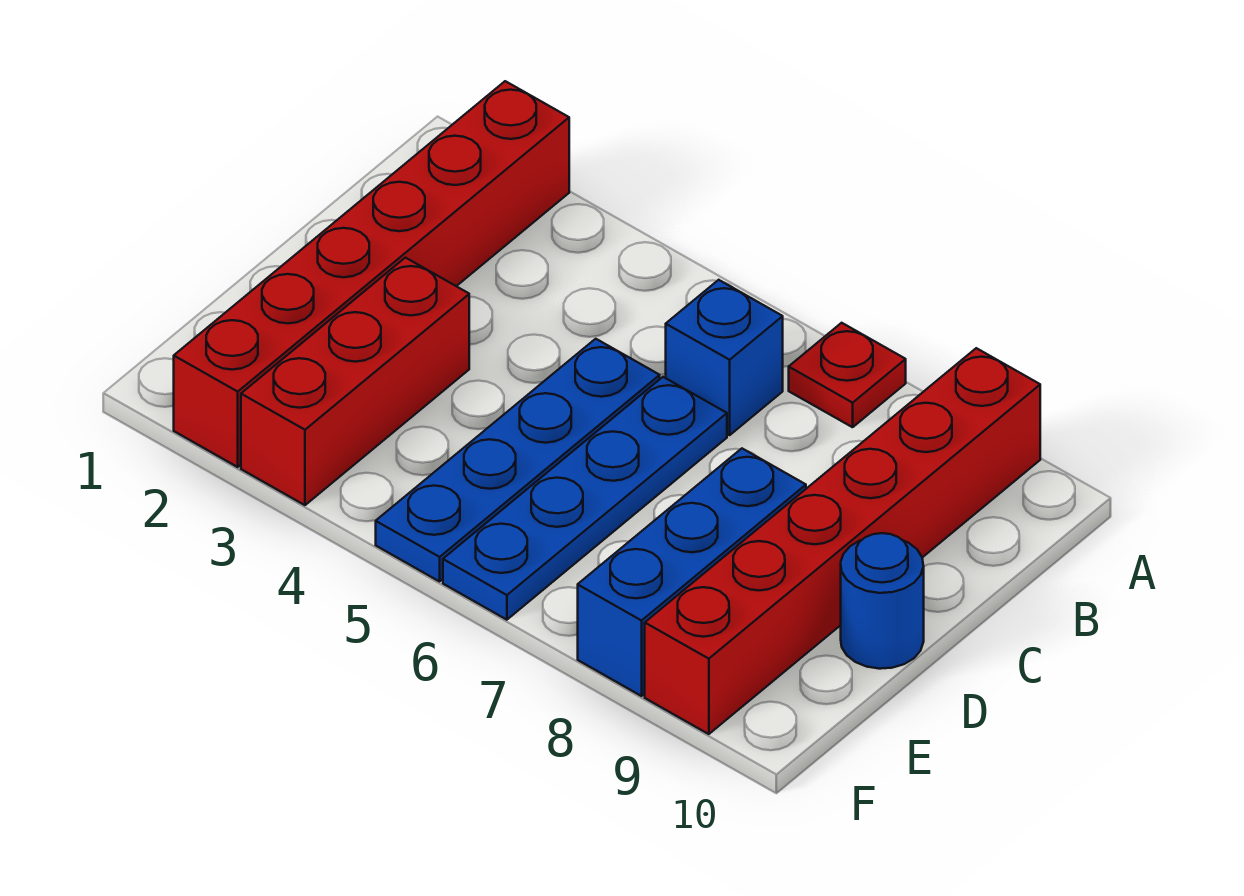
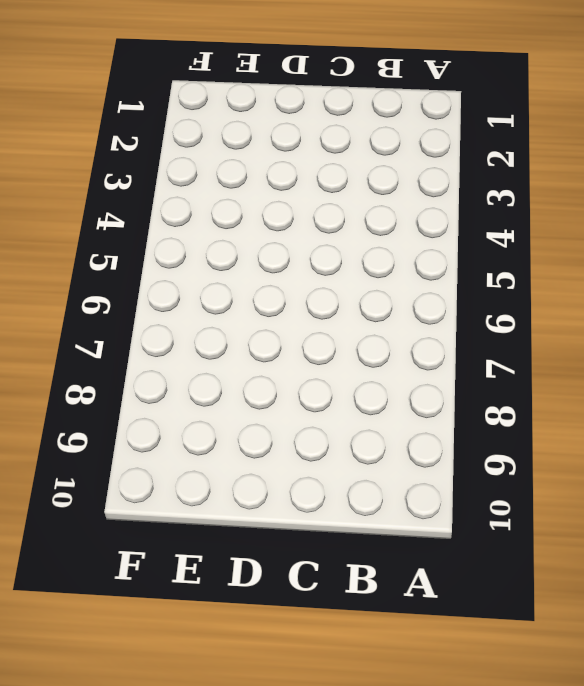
none -> red 1x6 brick [174,81,569,467]
none -> red 1x1 plate [789,323,906,427]

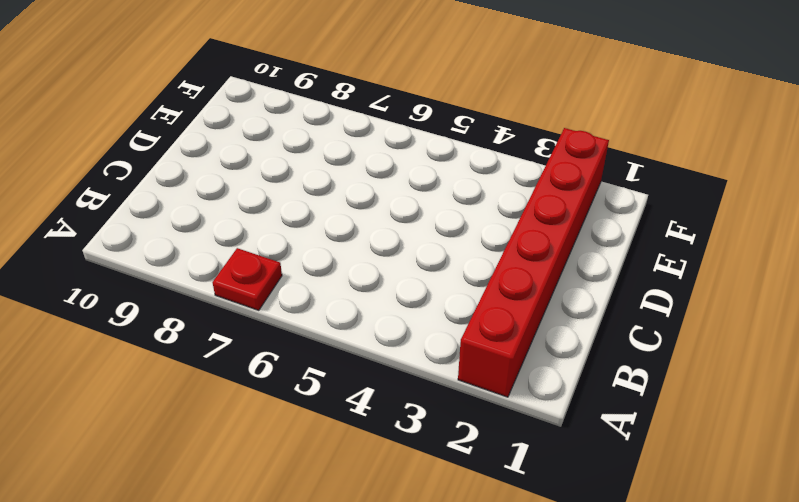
none -> red 1x6 brick [645,348,1040,734]
none -> blue 1x1 brick [666,280,783,435]

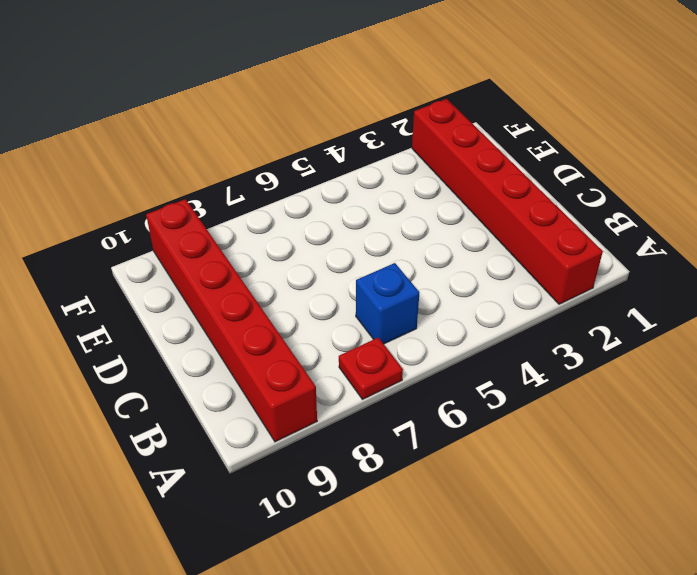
none -> blue 1x4 plate [376,339,660,581]
none -> blue 1x4 plate [443,377,727,620]

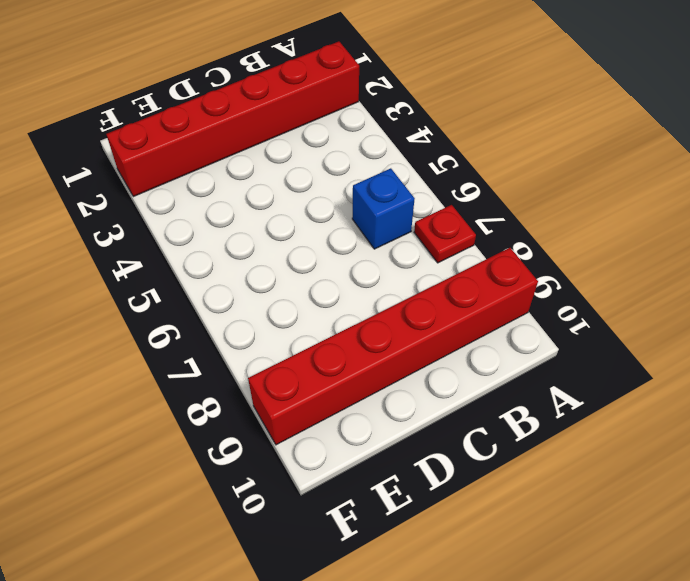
none -> blue 1x4 plate [376,339,660,581]
none -> blue 1x4 plate [443,377,727,620]

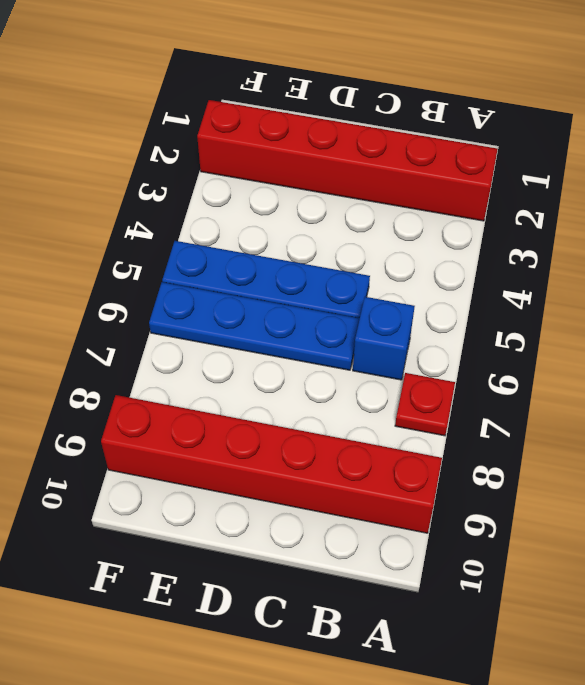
none -> red 1x3 brick [241,258,469,505]
none -> blue 1x3 brick [578,449,806,696]

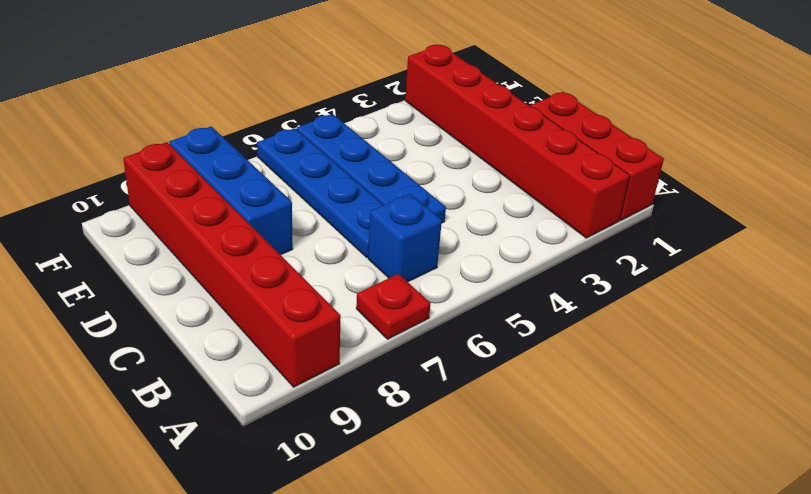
red 1x3 brick [531,92,664,220] -> red 1x3 brick moved to [241,258,469,505]
none -> blue 1x1 round brick [841,533,924,669]

